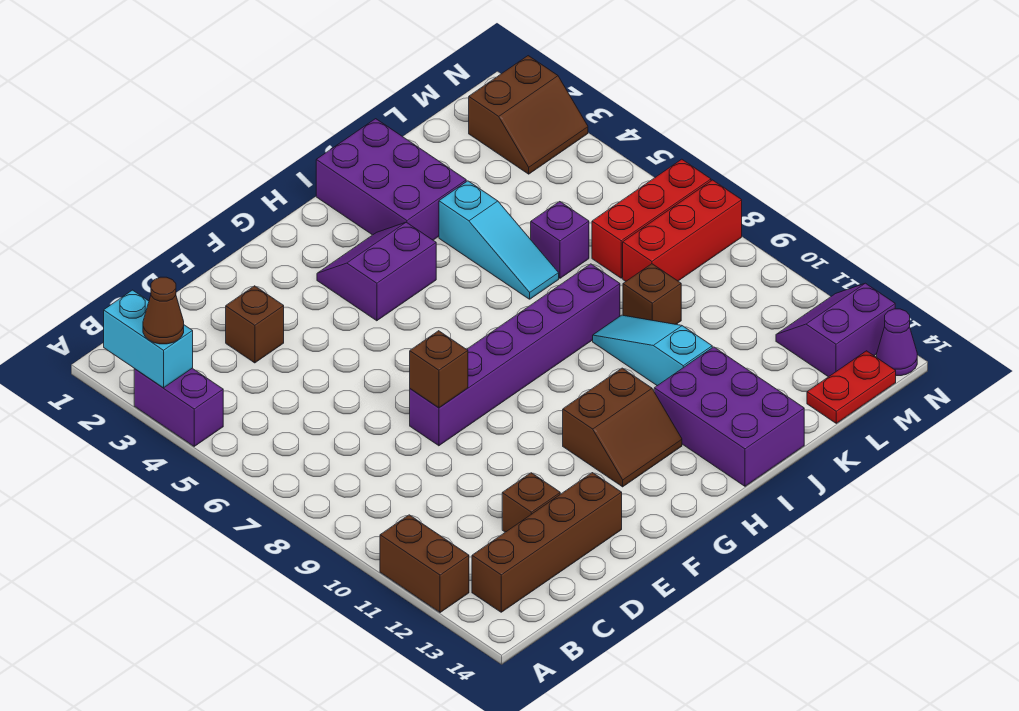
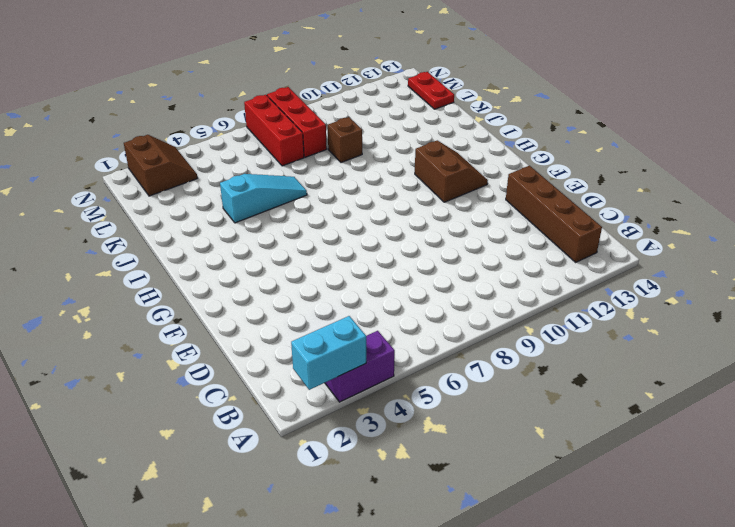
none -> brown 1x2 brick [380,515,469,613]
none -> brown 1x1 brick [226,286,284,363]
none -> brown 1x1 brick [502,473,560,532]

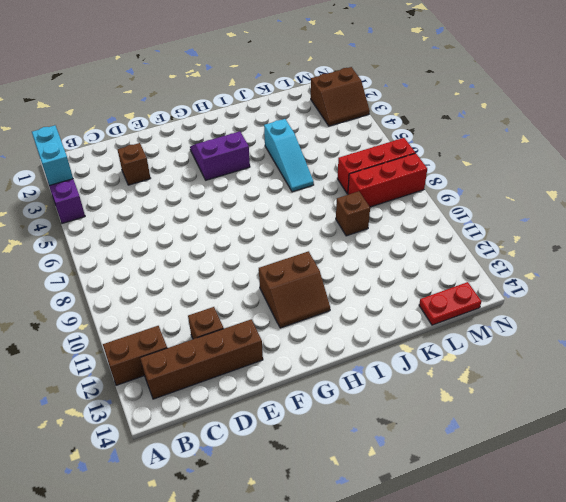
brown 1x2 brick [103,326,167,385] -> brown 1x2 brick turned to [380,515,469,613]
none -> purple 1x6 brick [410,264,620,446]
none -> purple 2x3 brick [316,119,466,240]
none -> purple 2x3 brick [654,347,804,486]

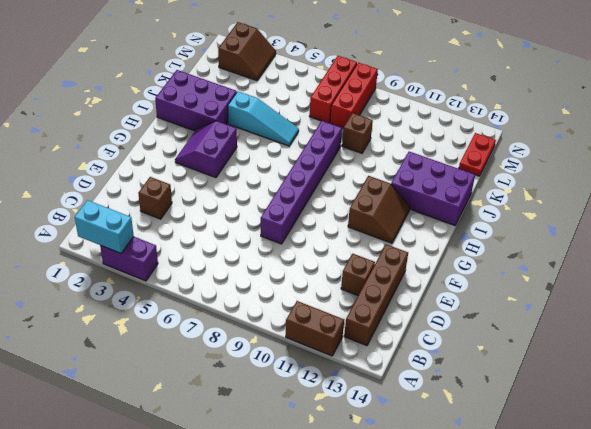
none -> cyan 1x3 slope [593,315,712,386]
none -> purple 1x1 brick [531,202,589,278]
none -> purple 2x2 slope [776,283,895,377]

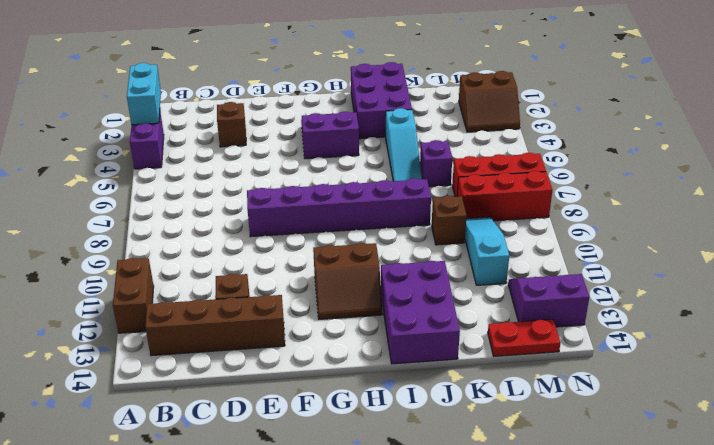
cyan 1x3 slope [465,217,509,285] -> cyan 1x3 slope moved to [593,315,712,386]
none -> purple 1x1 cone [877,309,917,376]
none -> brown 1x1 brick [410,331,468,408]
none -> brown 1x1 cone [143,277,184,344]

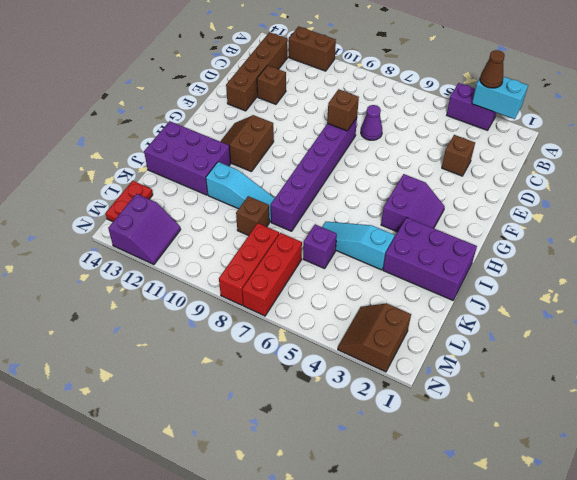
purple 1x1 cone [361,105,382,140] -> purple 1x1 cone moved to [877,309,917,376]

